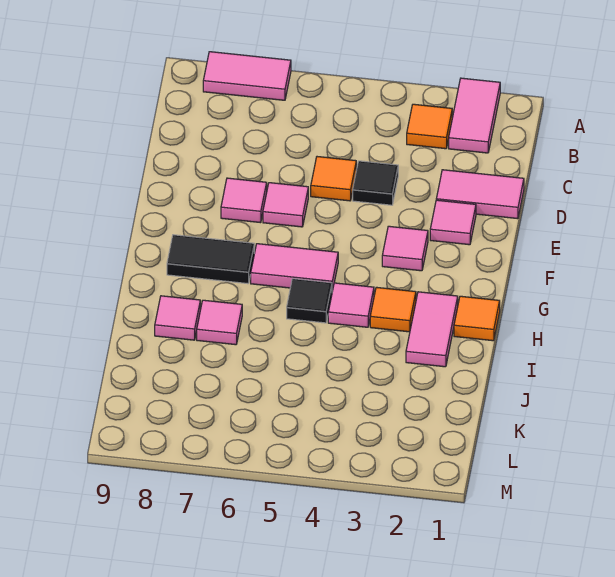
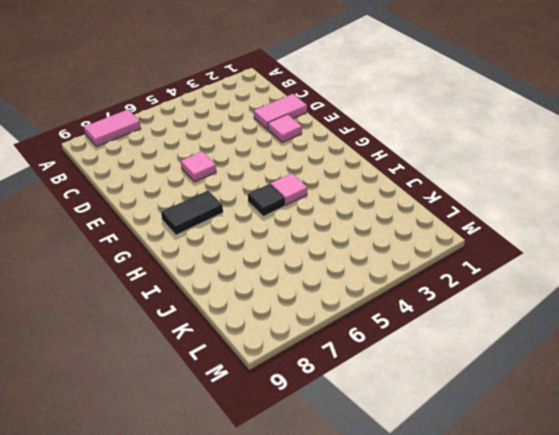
none -> pink 1x2 tile [449,78,500,153]
none -> orange 1x1 tile [407,104,452,149]
none -> black 1x1 tile [353,161,398,205]

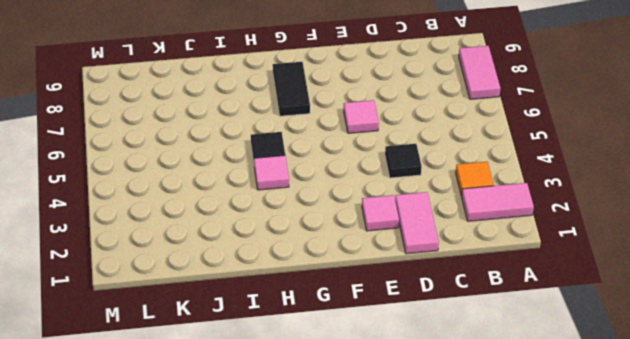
none -> orange 1x1 tile [311,157,356,201]
none -> pink 1x1 tile [221,178,267,223]
none -> pink 1x1 tile [382,226,428,271]

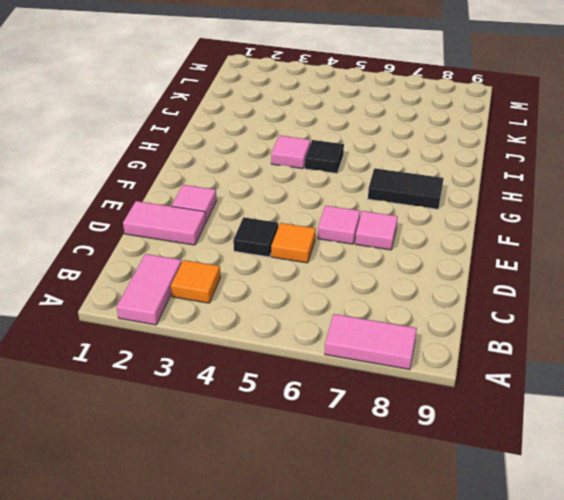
none -> pink 1x1 tile [382,226,428,271]
none -> pink 1x2 tile [251,244,338,291]
none -> orange 1x1 tile [454,296,500,341]

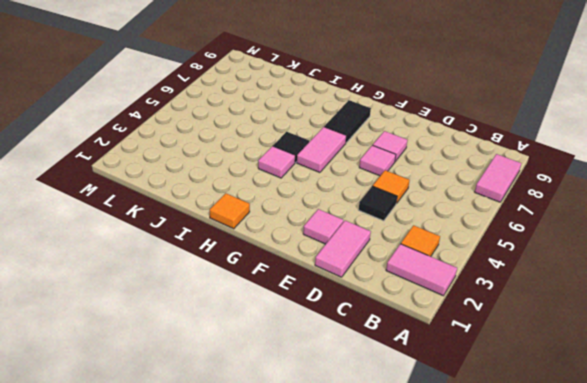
none -> pink 1x1 tile [382,226,428,271]
none -> pink 1x2 tile [406,292,458,367]
none -> orange 1x1 tile [370,287,416,332]

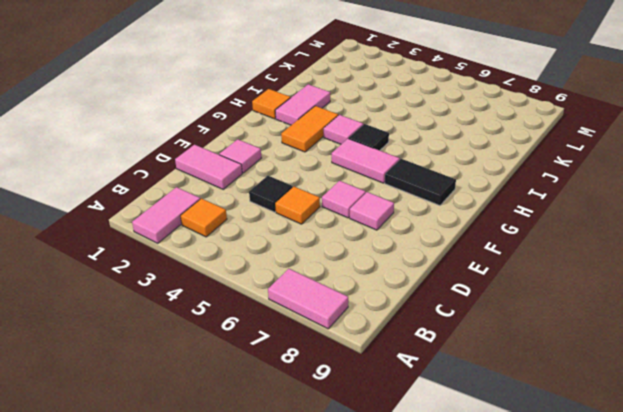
orange 1x2 tile [281,106,338,152] -> orange 1x1 tile [370,287,416,332]
none -> pink 1x1 tile [382,226,428,271]
none -> pink 1x1 tile [197,300,242,345]
none -> pink 1x1 tile [155,296,200,340]

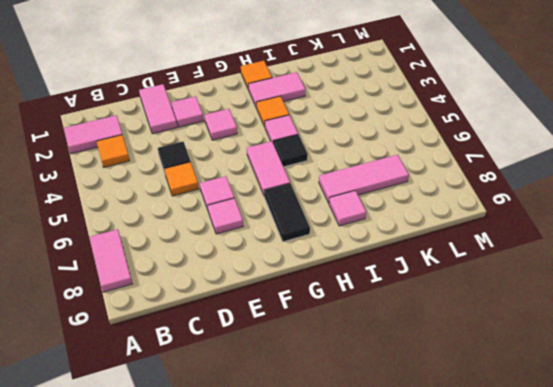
pink 1x3 tile [319,155,409,203] -> pink 1x1 tile [197,300,242,345]

